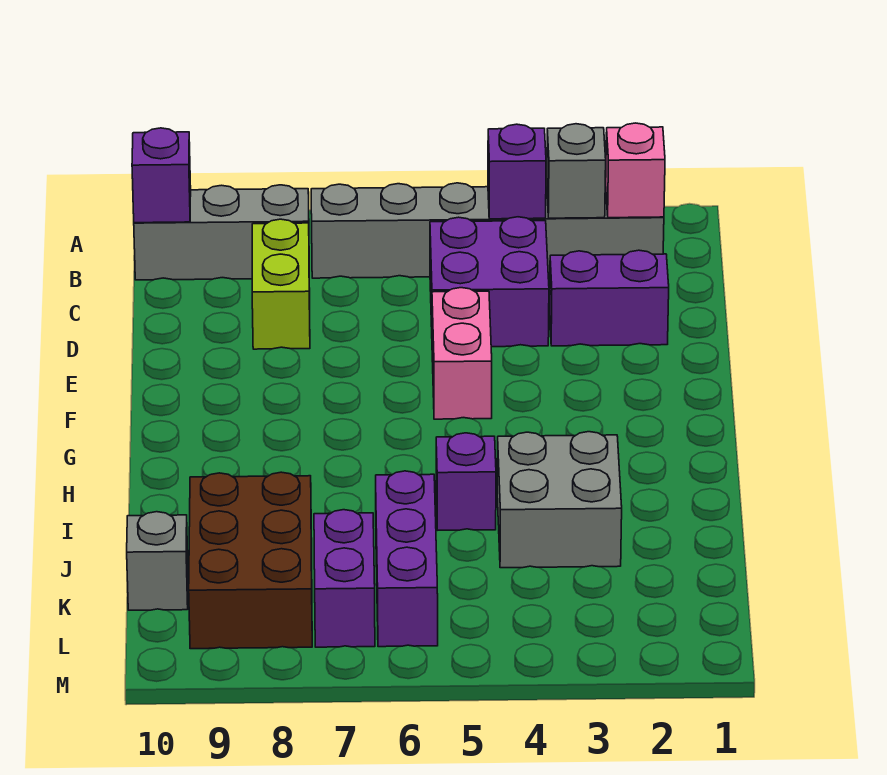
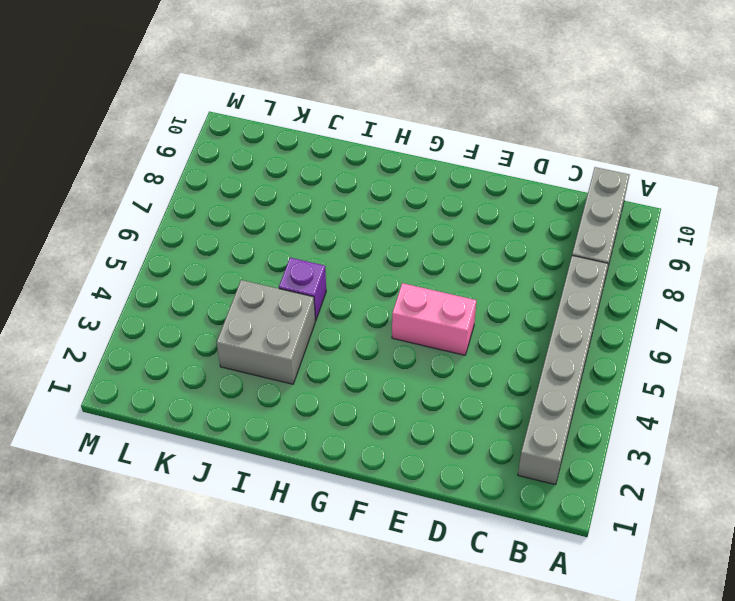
none -> purple 2x2 brick [430,217,549,347]
none -> lime 1x2 brick [252,219,310,349]
none -> purple 1x2 brick [550,250,669,346]

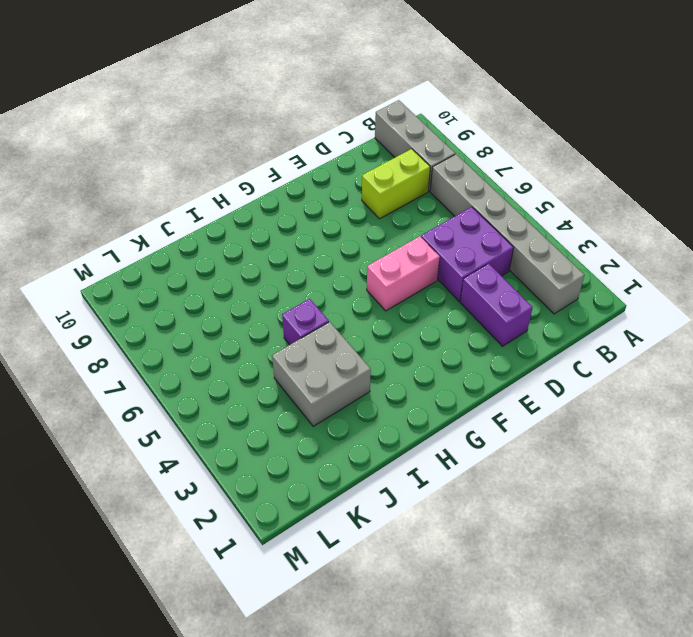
none -> purple 1x3 brick [376,471,438,647]
none -> brown 2x3 brick [189,472,312,649]
none -> purple 1x2 brick [314,510,375,647]

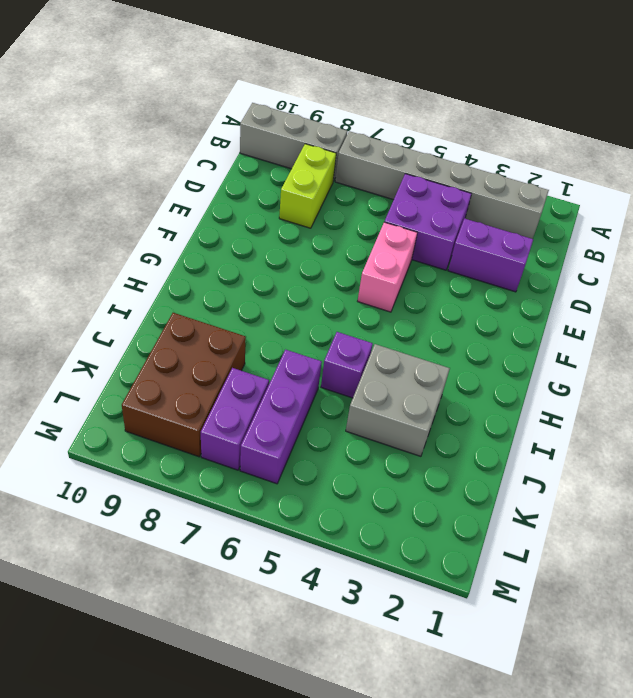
none -> grey 1x1 brick [127,512,188,610]
none -> pink 1x1 brick [605,123,665,218]
none -> grey 1x1 brick [547,124,606,218]

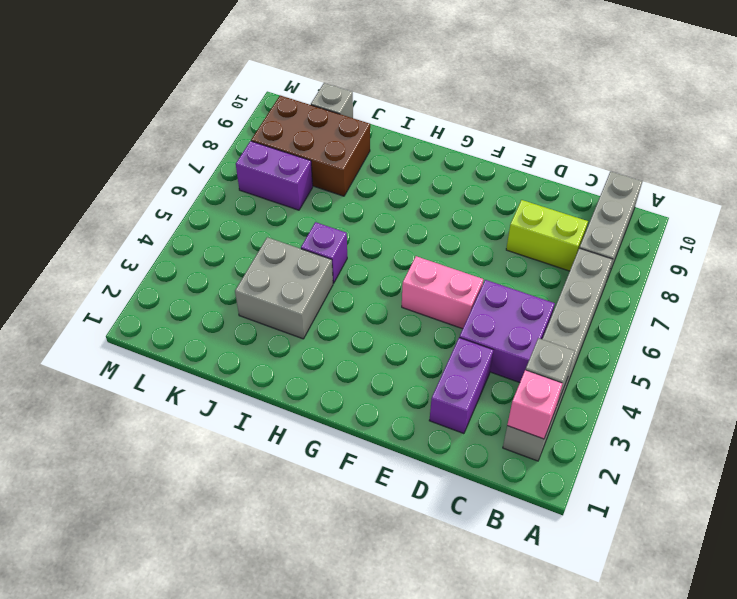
none -> purple 1x3 brick [376,471,438,647]
none -> purple 1x1 brick [488,124,546,219]
none -> purple 1x1 brick [132,128,191,223]

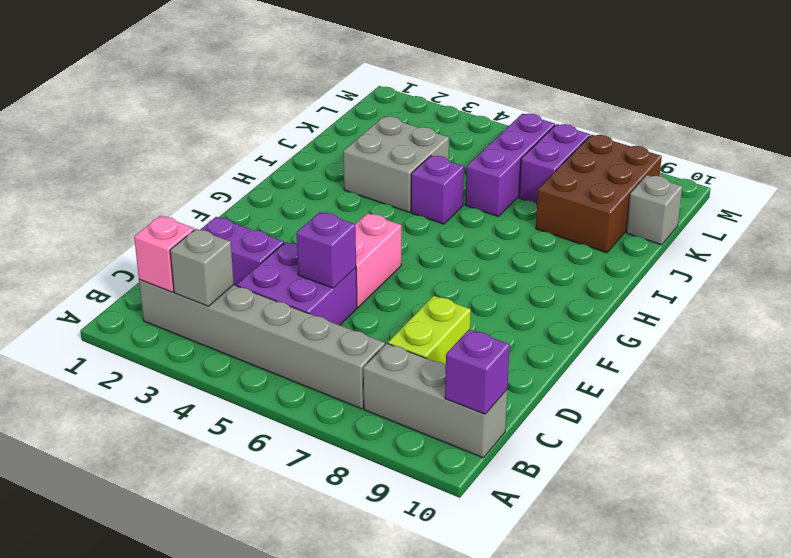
purple 1x1 brick [297,212,356,288] -> purple 1x1 brick moved to [488,124,546,219]

